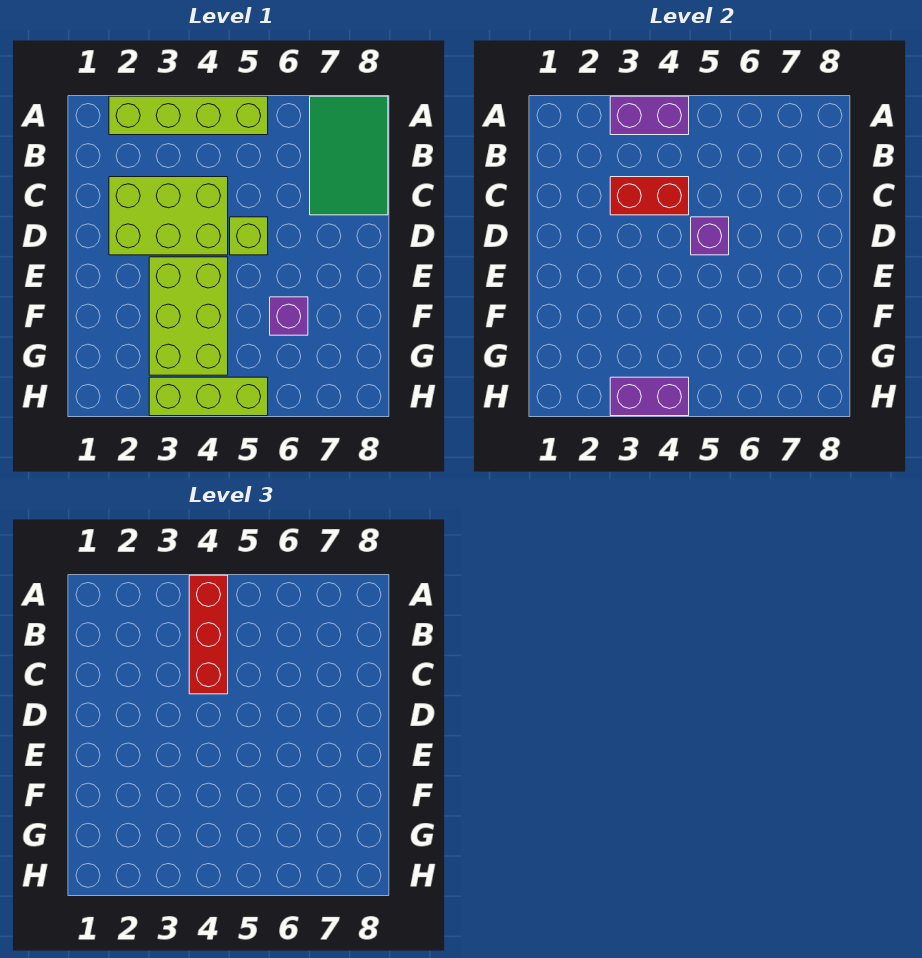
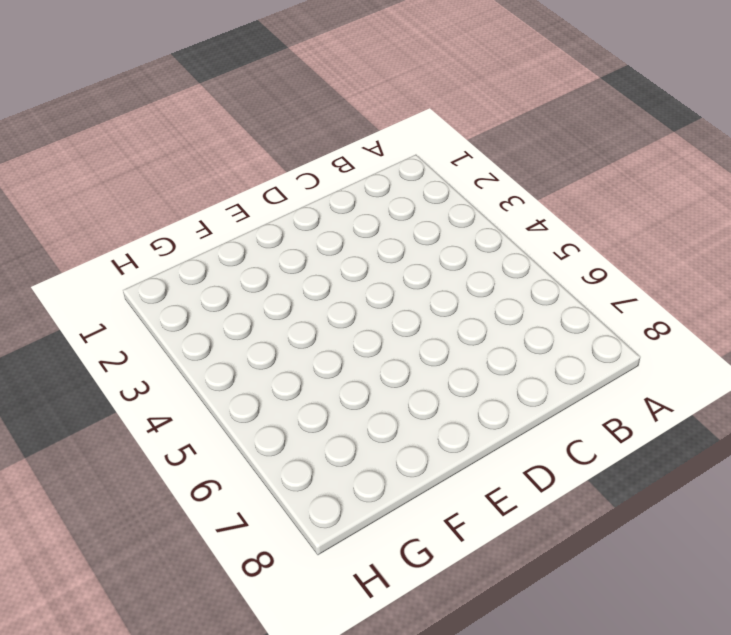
none -> lime 1x4 brick [109,96,268,135]
none -> green 2x3 tile [310,96,388,215]
none -> lime 2x3 brick [109,177,228,255]

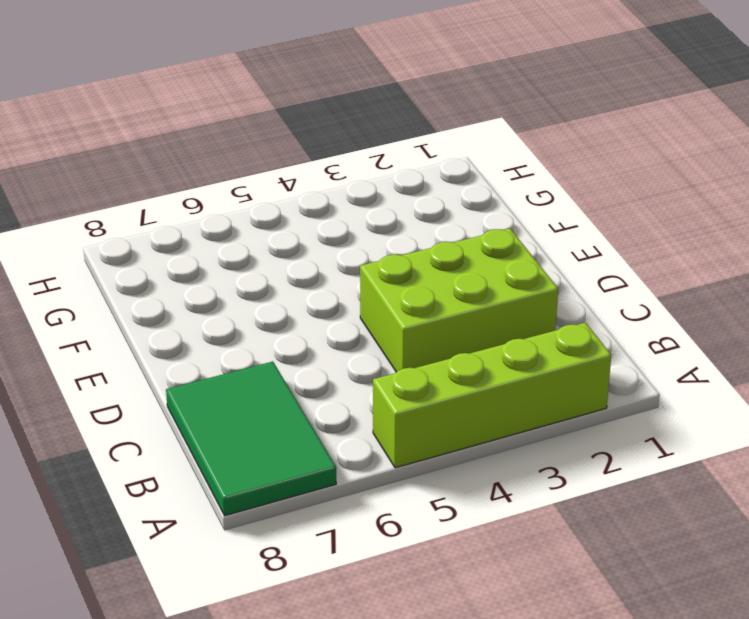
none -> lime 1x1 brick [230,217,268,255]
none -> lime 2x3 brick [149,257,228,375]
none -> purple 1x1 brick [270,297,308,335]

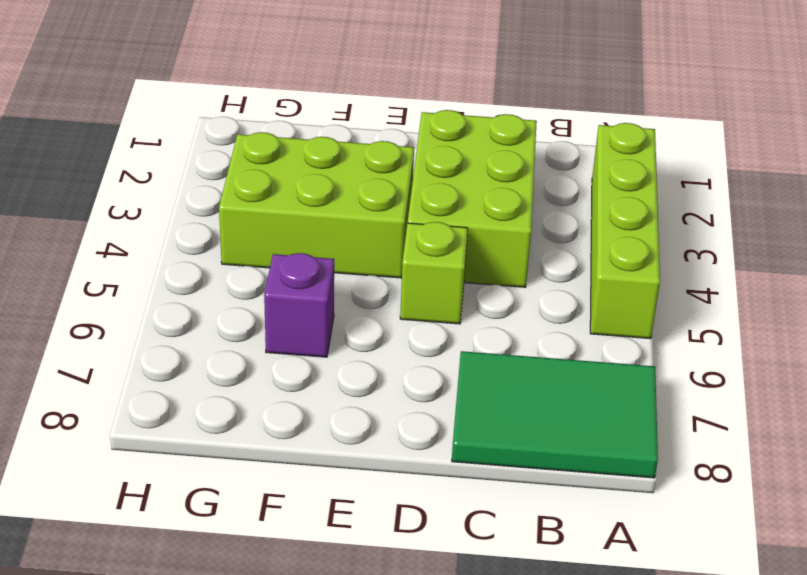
none -> lime 1x3 brick [149,377,268,416]
none -> purple 1x2 brick [610,96,689,135]
none -> red 1x2 brick [610,177,689,215]

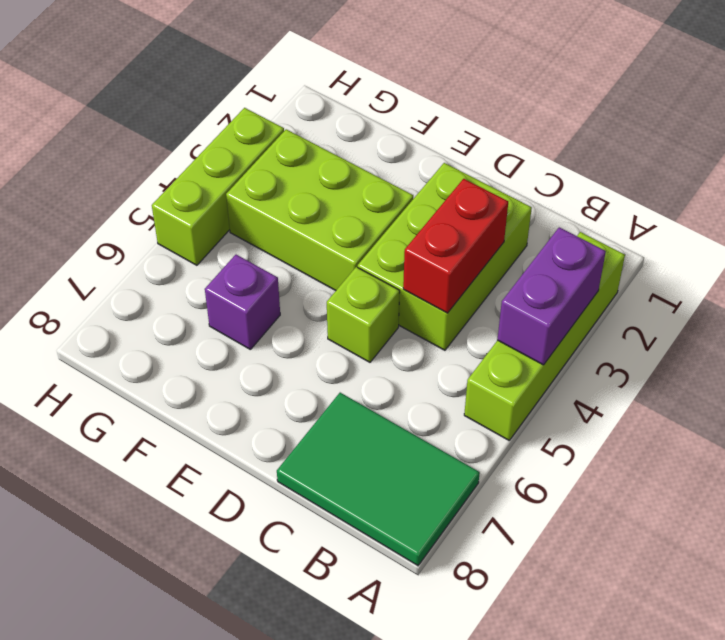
none -> purple 1x1 brick [691,217,729,255]
none -> purple 1x2 brick [610,377,689,416]
none -> red 1x3 brick [189,575,228,694]

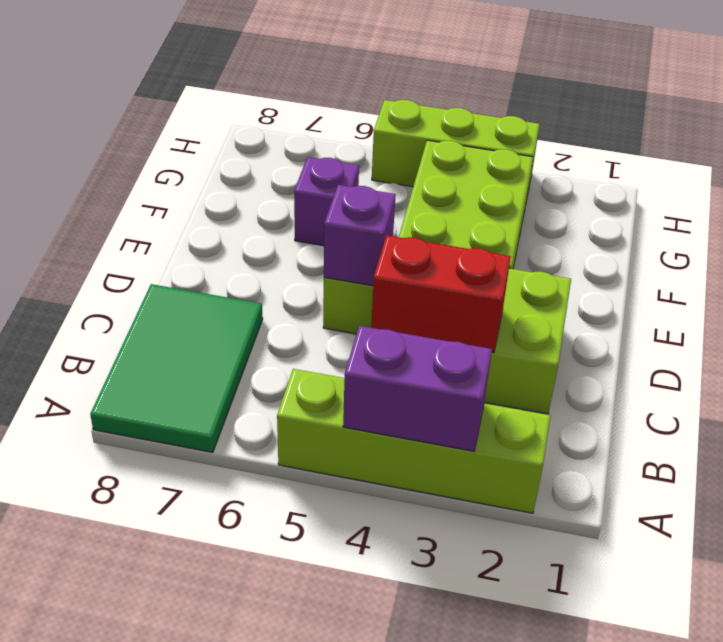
none -> purple 1x2 brick [610,377,689,416]
none -> red 1x3 brick [189,575,228,694]

